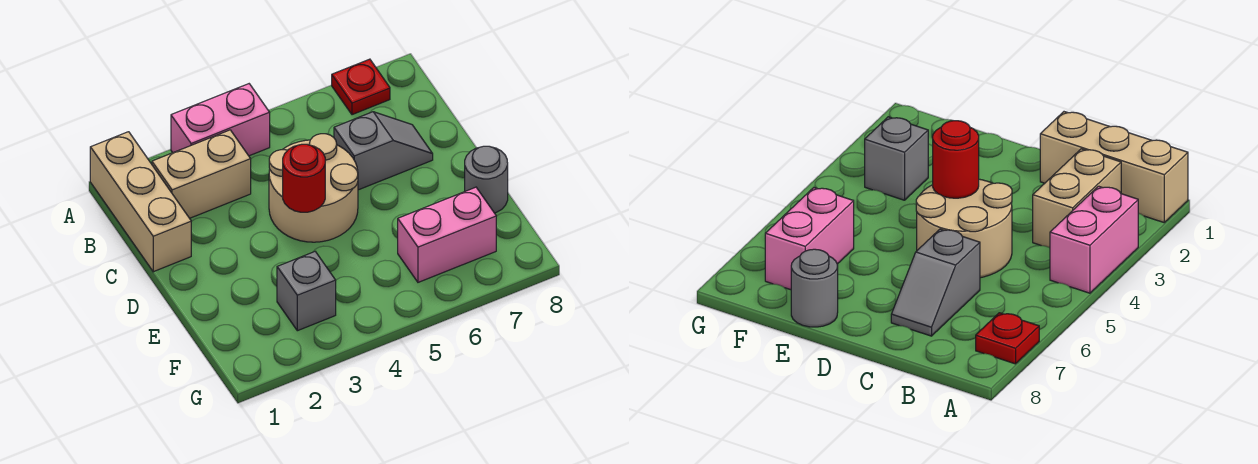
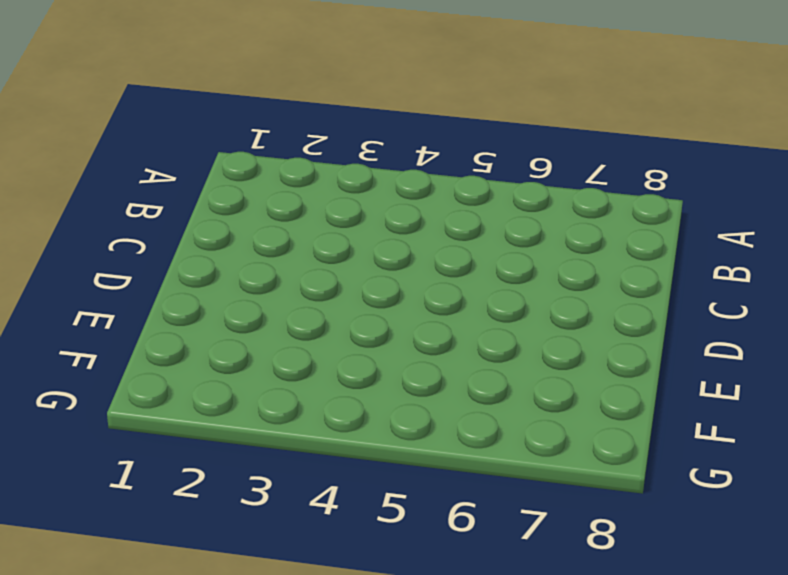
none -> tan 1x3 brick [90,132,191,272]
none -> pink 1x2 brick [171,84,270,156]

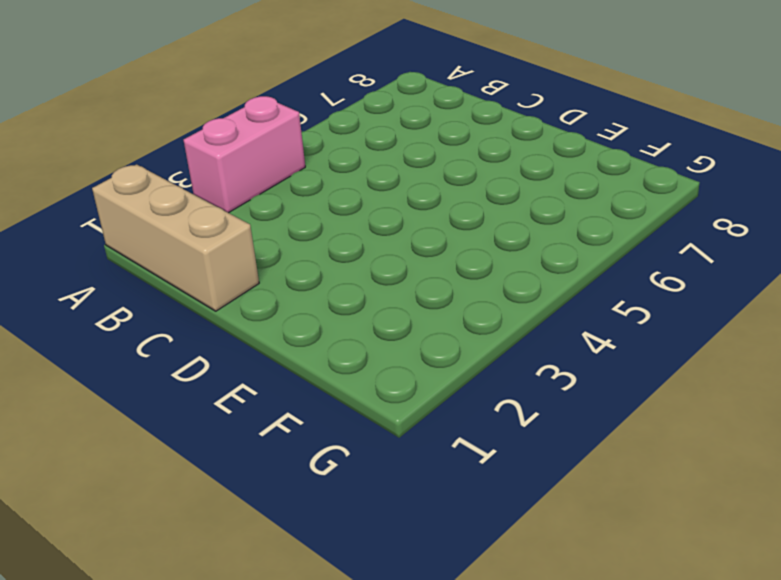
none -> red 1x1 plate [332,59,390,115]
none -> tan 1x2 brick [152,130,251,218]

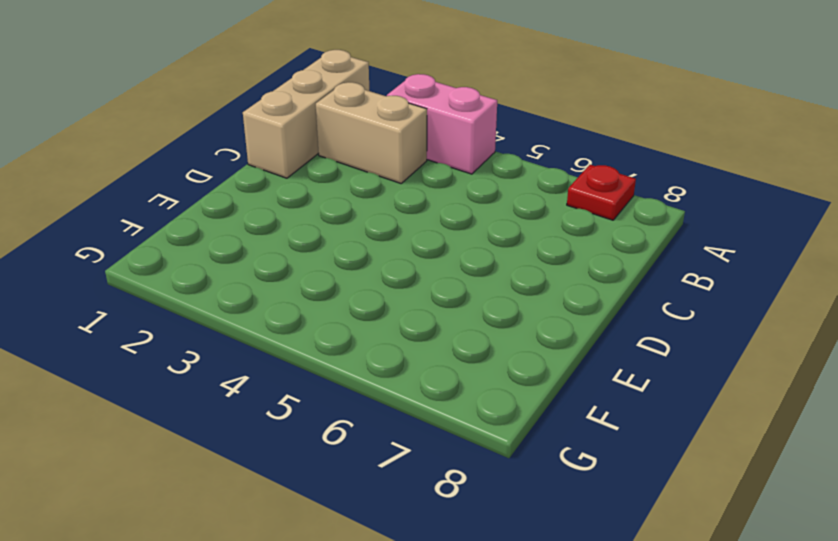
none -> tan 2x2 round brick [269,134,358,242]
none -> grey 1x2 slope [334,112,433,190]

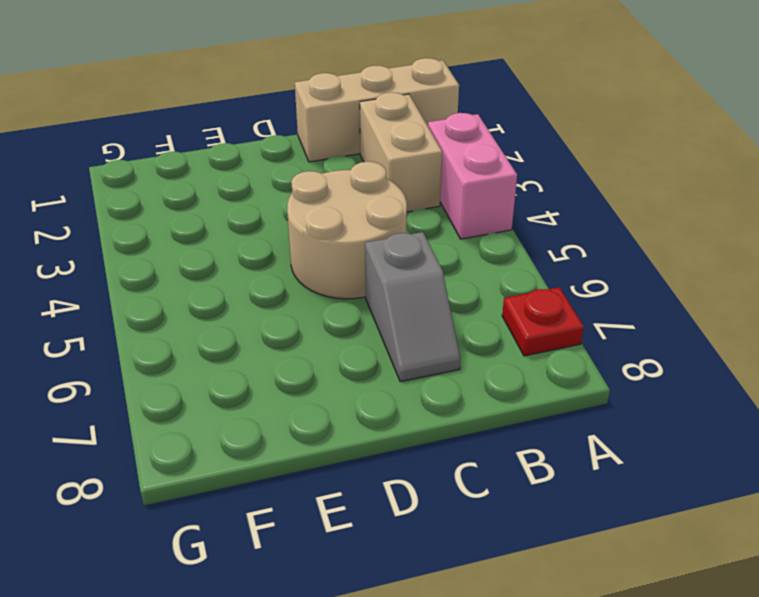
none -> grey 1x1 round brick [465,146,508,213]
none -> grey 1x1 brick [277,252,336,331]

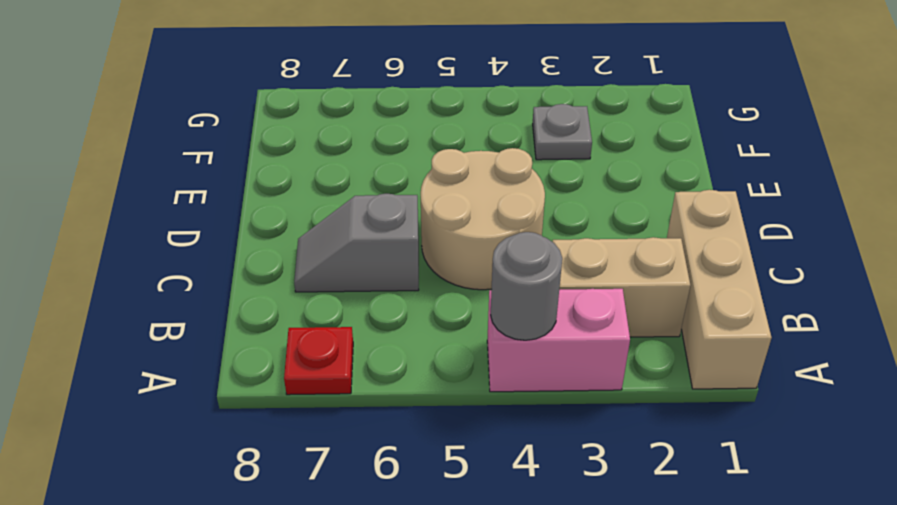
grey 1x1 round brick [491,232,562,340] -> grey 1x1 round brick moved to [465,146,508,213]
grey 1x1 plate [533,104,592,160] -> grey 1x1 brick [277,252,336,331]
none -> pink 1x2 brick [398,187,496,282]
none -> red 1x1 round brick [283,144,325,212]

